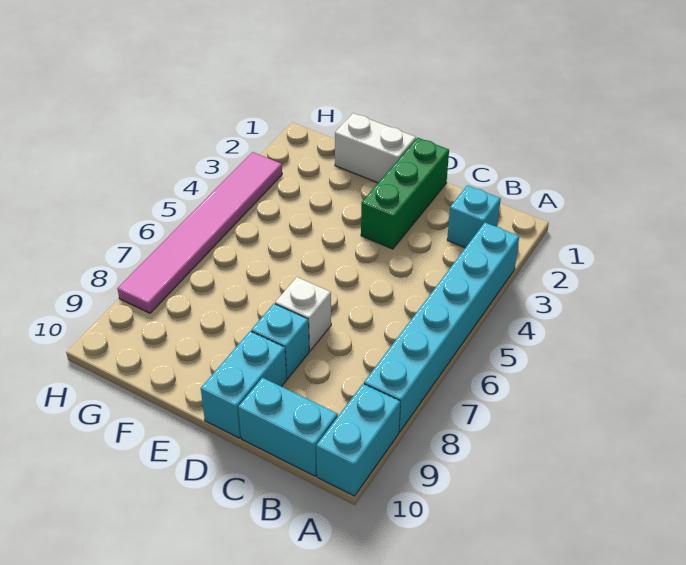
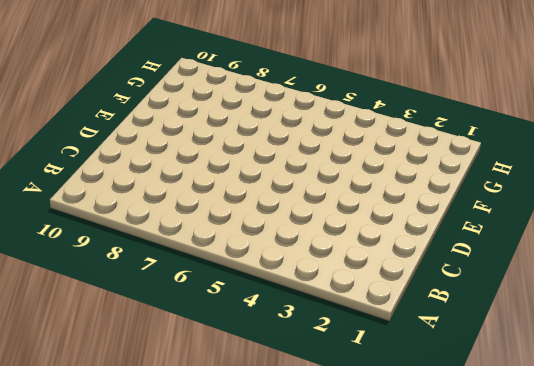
none -> cyan 1x6 brick [364,223,519,432]
none -> cyan 1x2 brick [316,384,400,496]

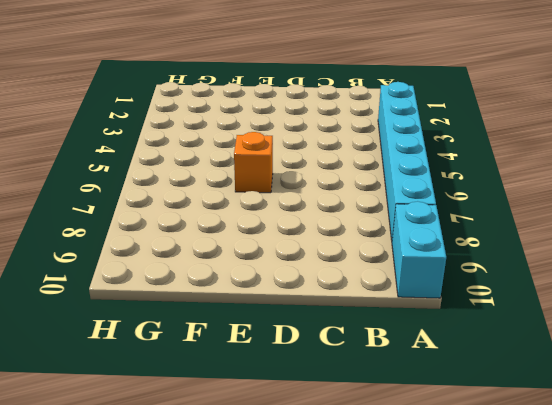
orange 1x1 brick [234,132,273,193] -> none
none -> cyan 1x1 brick [447,185,501,248]
none -> cyan 1x2 brick [238,378,338,476]

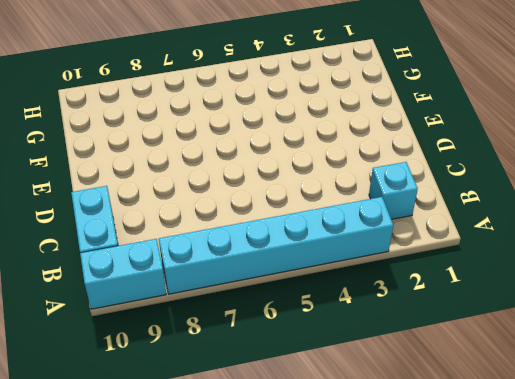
none -> green 1x3 brick [361,138,449,249]
none -> white 1x1 brick [275,277,331,351]

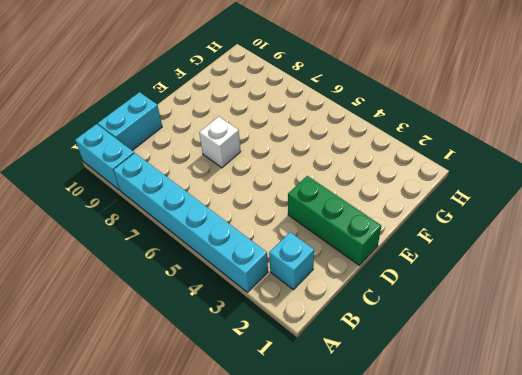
none -> cyan 1x1 brick [251,304,309,379]
none -> cyan 1x2 brick [201,331,287,438]

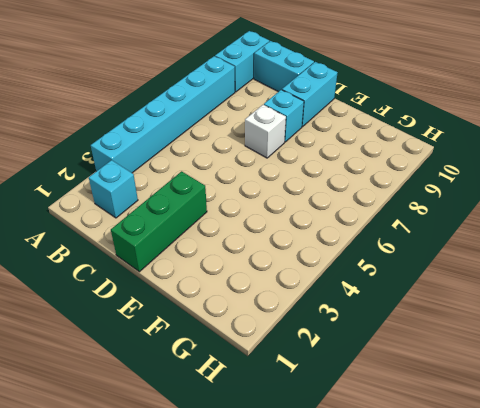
none -> white 1x2 brick [335,113,416,183]
none -> pink 1x6 tile [117,152,282,313]

